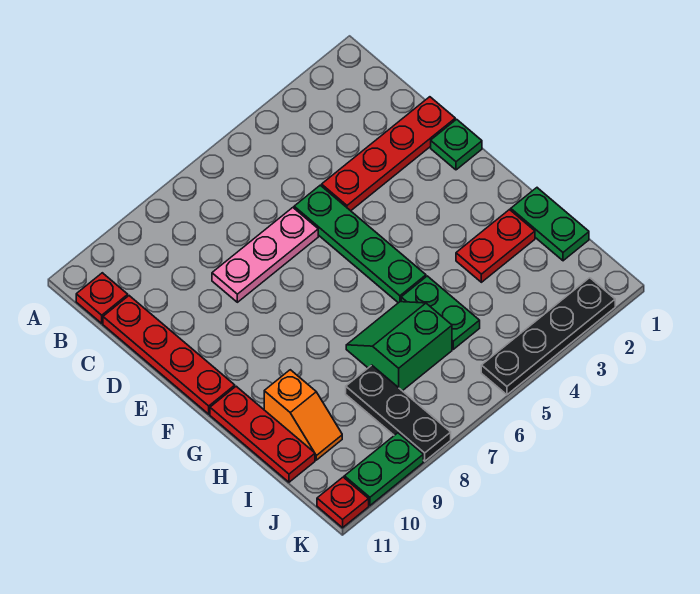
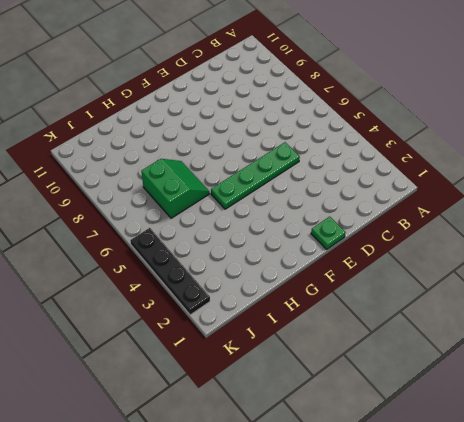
none -> red 1x1 plate [76,273,128,323]
none -> red 1x4 plate [103,296,235,414]
none -> red 1x4 plate [322,97,455,211]

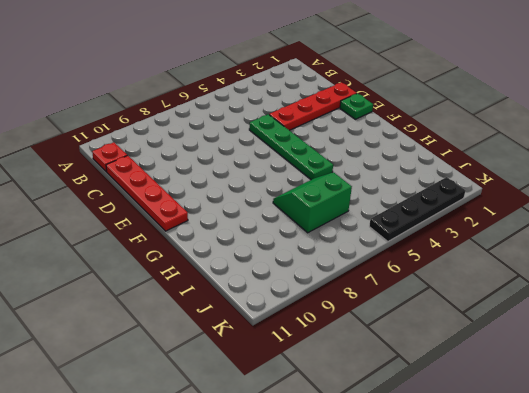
none -> pink 1x3 plate [212,208,318,302]
none -> red 1x3 plate [210,386,315,482]
none -> green 1x2 plate [511,188,589,261]

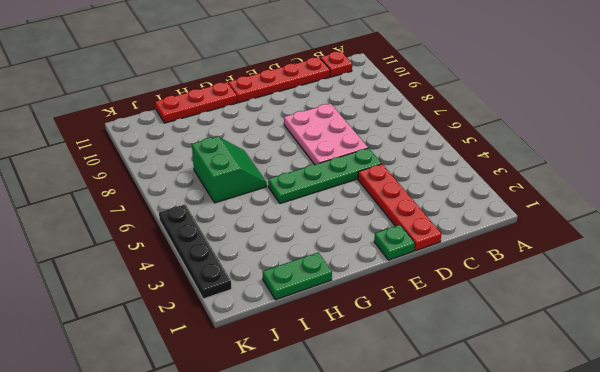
pink 2x3 plate [284,103,368,164] -> pink 1x3 plate [212,208,318,302]
none -> red 1x2 plate [456,210,535,282]
none -> green 1x2 plate [401,276,480,349]
none -> orange 1x2 slope [264,370,342,460]

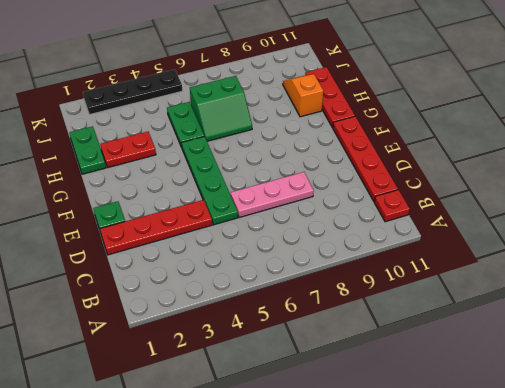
none -> black 1x3 plate [346,365,451,461]
none -> green 1x2 plate [344,433,423,505]
none -> red 1x1 plate [317,477,369,528]

